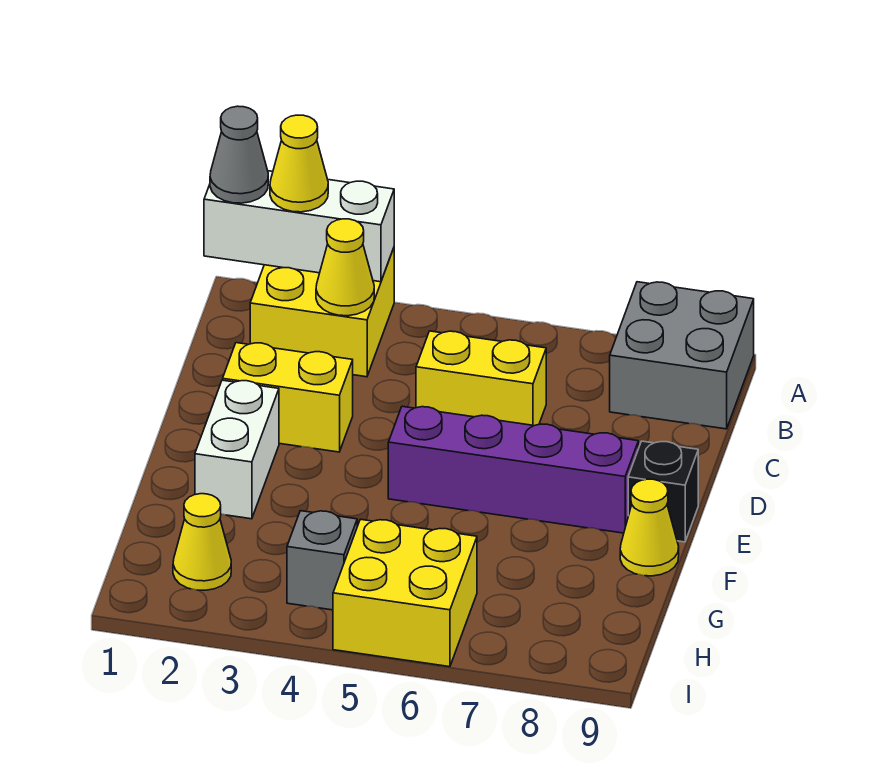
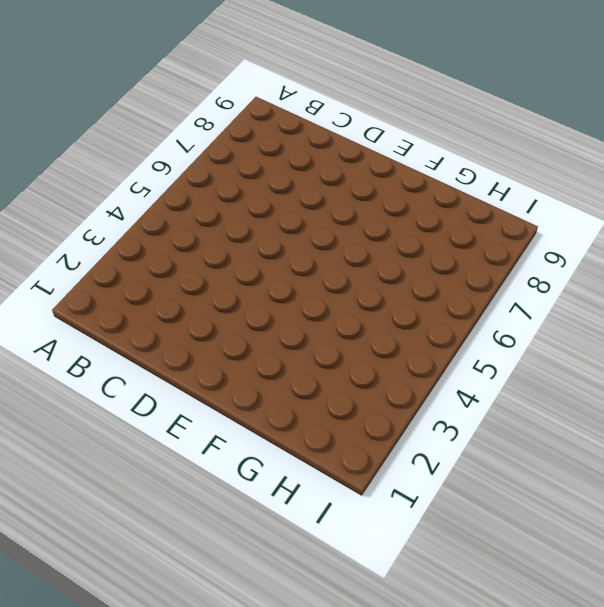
none -> yellow 2x2 brick [250,248,394,377]
none -> grey 2x2 brick [610,282,754,429]
none -> yellow 1x2 brick [416,331,546,426]

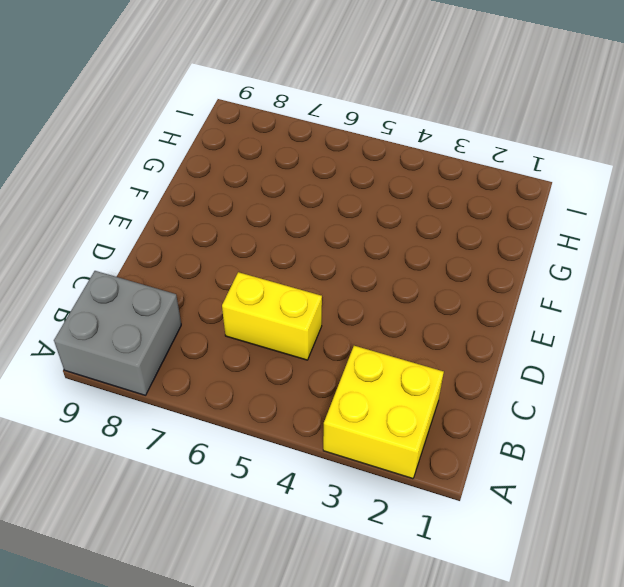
none -> yellow 1x2 brick [223,343,353,452]
none -> white 1x2 brick [195,380,279,519]
none -> purple 1x4 brick [388,406,638,533]

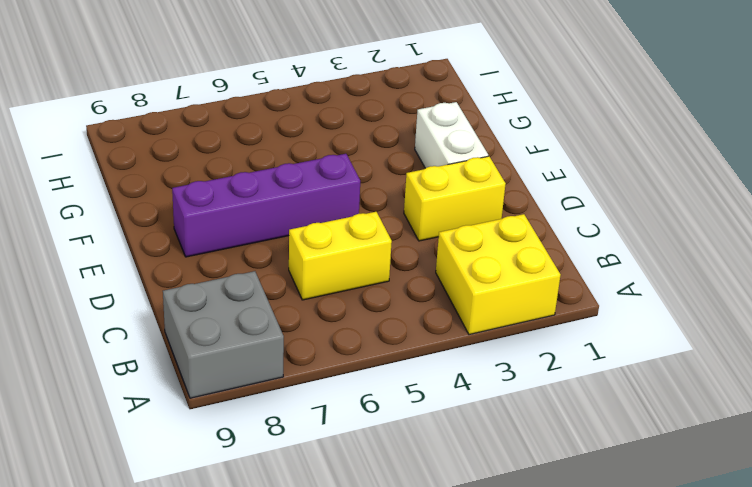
none -> black 1x1 brick [628,441,698,542]
none -> yellow 1x1 cone [620,479,679,576]
none -> yellow 1x1 cone [173,494,231,590]

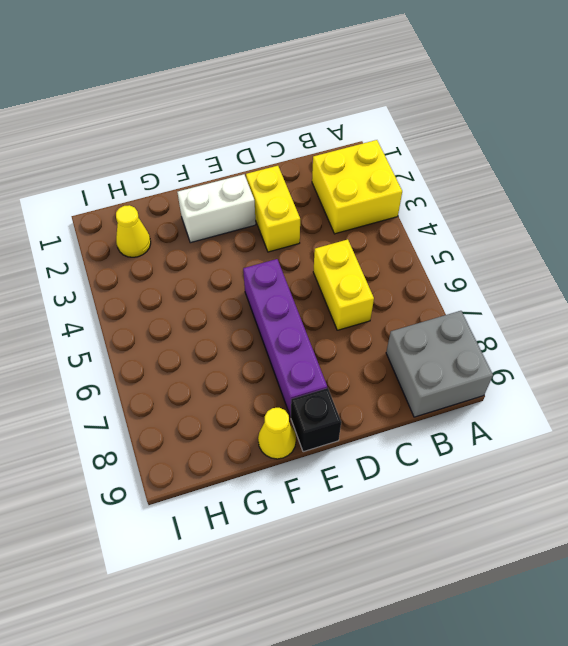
none -> grey 1x1 brick [287,511,357,610]
none -> yellow 2x2 brick [333,519,477,667]
none -> white 1x3 brick [204,171,394,282]

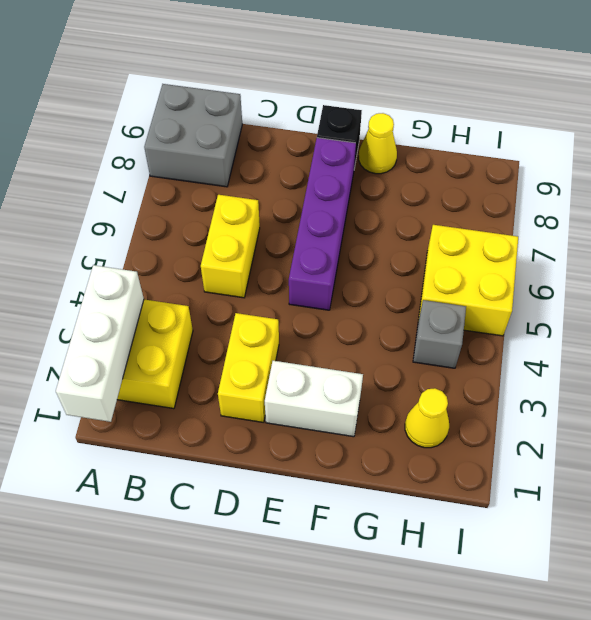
none -> yellow 1x1 cone [316,219,374,316]
none -> grey 1x1 cone [210,106,268,203]
none -> yellow 1x1 cone [270,115,328,212]

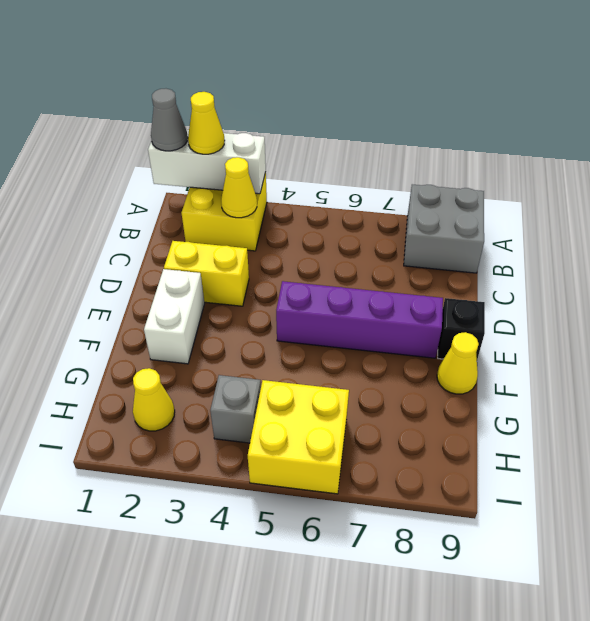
none -> yellow 1x2 brick [416,331,546,426]

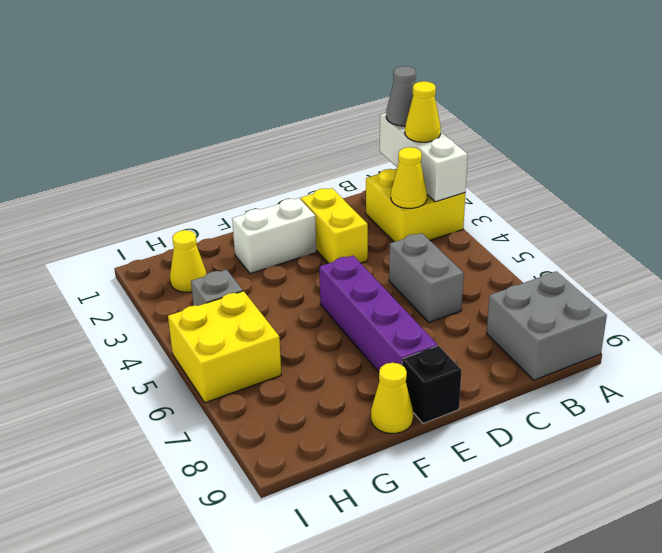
grey 1x2 brick [389,233,464,322] -> yellow 1x2 brick [416,331,546,426]

